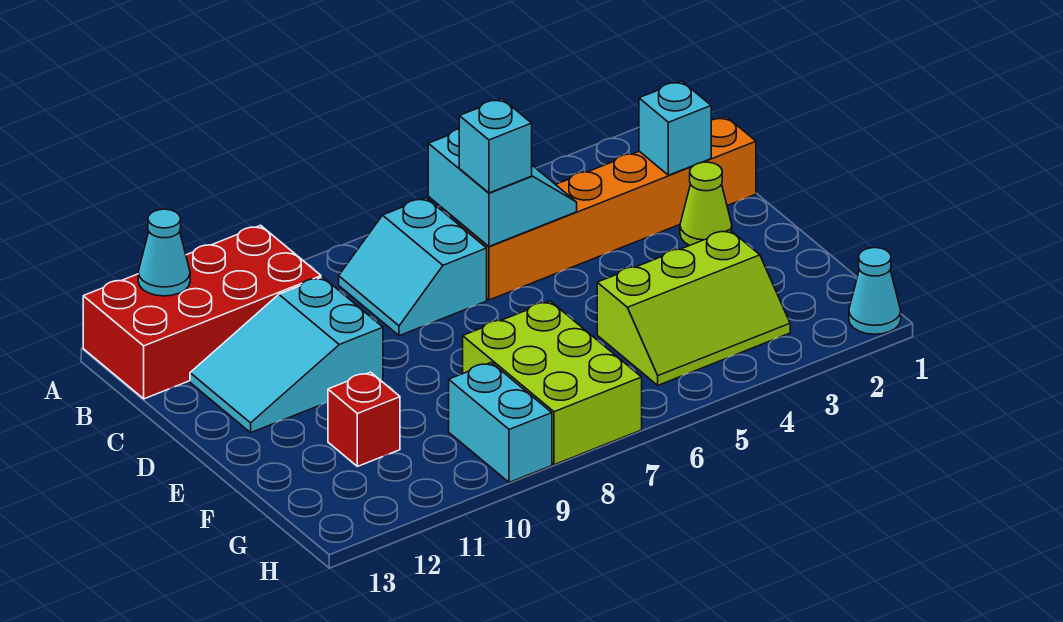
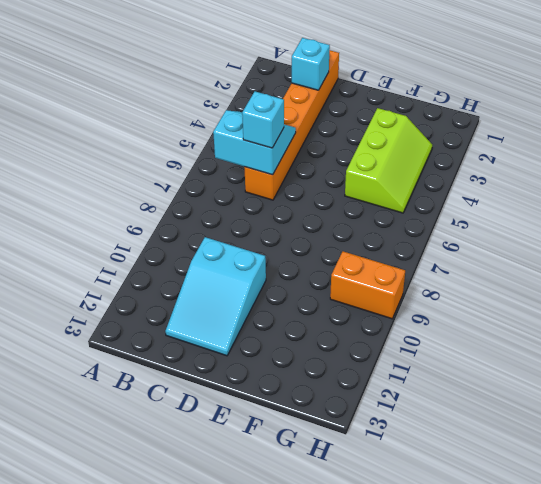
orange 1x2 brick [330,251,405,319] -> cyan 1x2 brick [449,362,552,482]
none -> red 2x4 brick [83,225,321,399]
none -> cyan 2x2 slope [339,198,487,336]
none -> lime 1x1 cone [680,162,732,246]

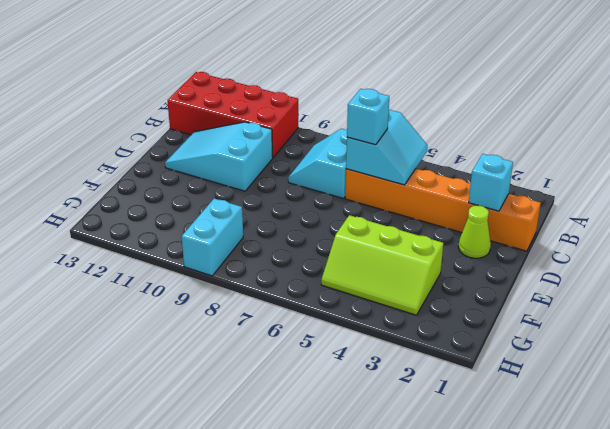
none -> lime 2x3 brick [463,301,642,465]
none -> red 1x1 brick [328,372,400,466]
none -> cyan 1x1 cone [849,248,901,334]

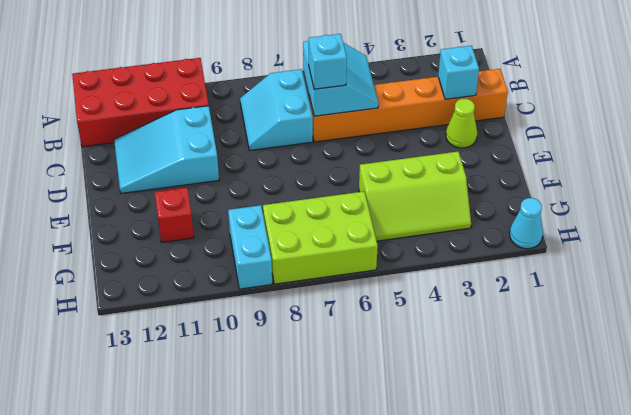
lime 2x3 brick [263,192,378,284] -> lime 2x3 brick turned to [463,301,642,465]
none -> cyan 1x1 cone [138,209,190,296]

